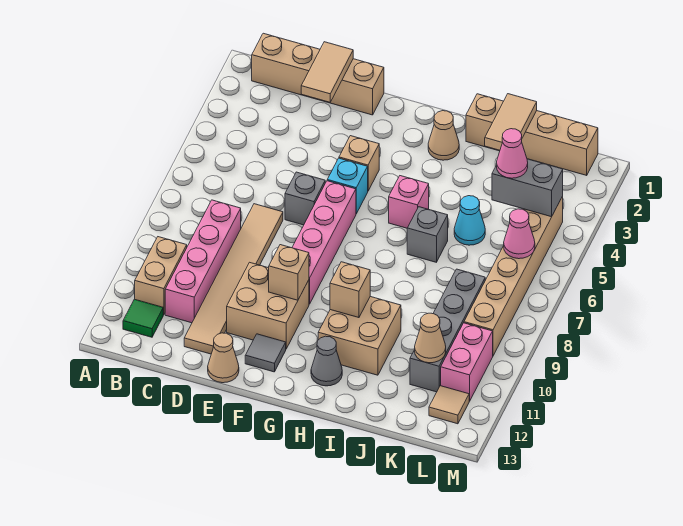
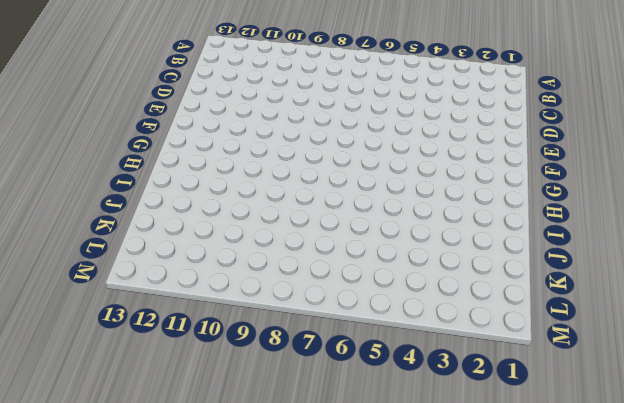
none -> tan 1x4 brick [252,33,384,115]
none -> tan 1x2 brick [135,237,187,315]
none -> green 1x1 tile [123,299,163,337]
none -> pink 1x4 brick [165,200,241,323]

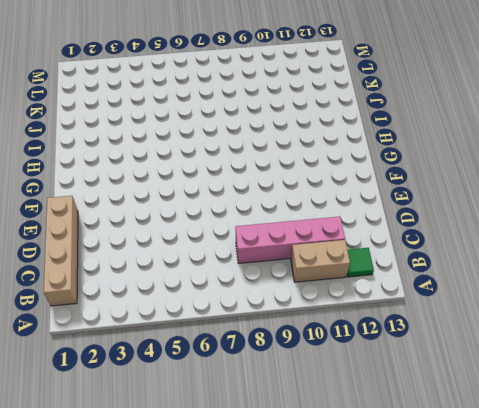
none -> tan 1x6 tile [184,204,283,354]
none -> grey 1x1 brick [285,172,325,225]
none -> tan 2x2 brick [227,262,309,349]
none -> tan 1x1 cone [208,333,239,383]

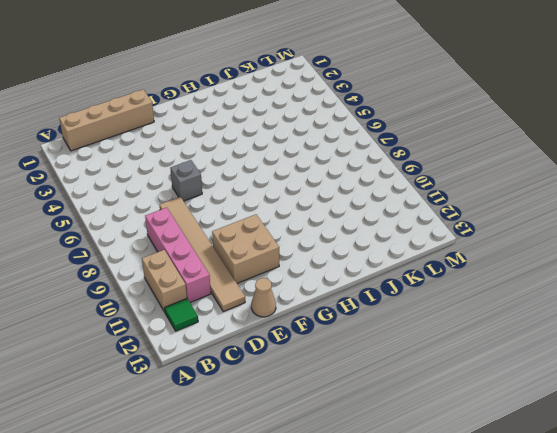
none -> tan 1x1 brick [339,136,379,191]
none -> cyan 1x1 brick [327,158,368,214]
none -> pink 1x4 brick [292,181,356,304]
none -> grey 1x1 tile [245,334,286,372]

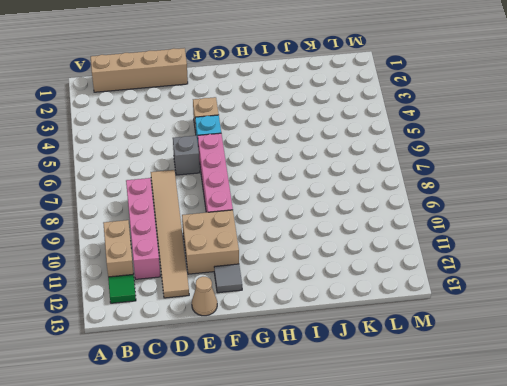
none -> tan 1x1 cone [428,111,459,160]
none -> pink 1x1 brick [389,176,429,228]
none -> tan 2x2 brick [318,297,401,375]
none -> grey 1x1 cone [311,336,342,386]

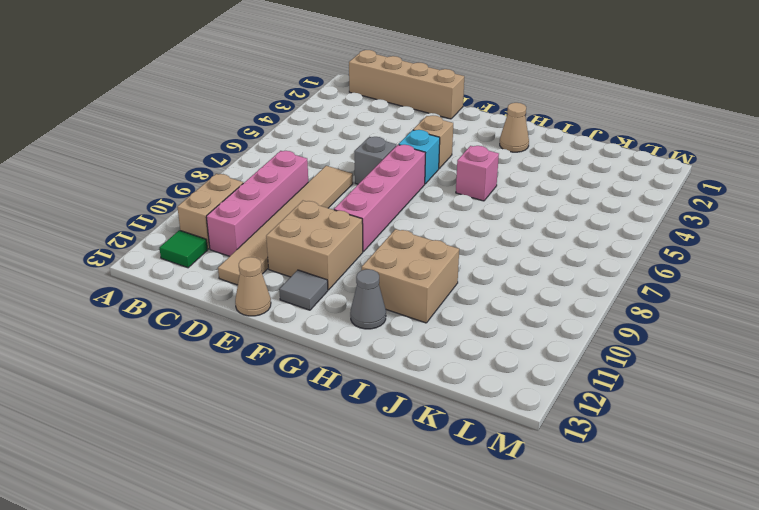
none -> tan 1x4 brick [466,94,598,175]
none -> grey 1x1 brick [407,207,448,262]
none -> cyan 1x1 cone [454,196,485,245]
none -> grey 1x4 brick [410,269,485,392]

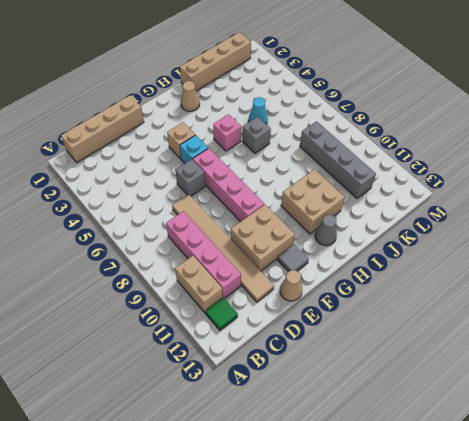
none -> tan 1x6 brick [464,197,563,356]
none -> pink 1x2 brick [441,323,493,401]
none -> tan 1x1 tile [429,386,469,424]
none -> tan 1x2 tile [301,42,353,102]

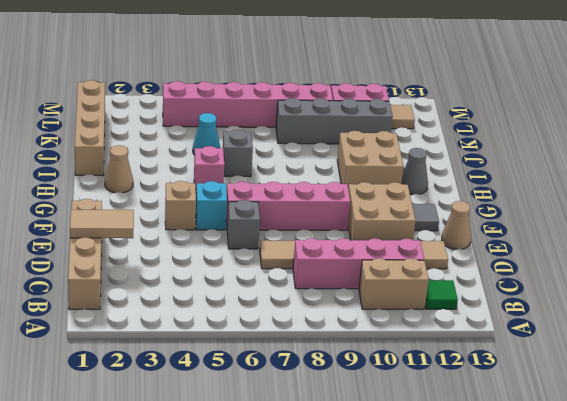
pink 1x6 brick [163,81,333,127] -> tan 1x6 brick [464,197,563,356]
none -> tan 1x1 brick [269,245,309,300]
none -> tan 1x1 brick [330,262,370,318]
none -> tan 1x2 tile [485,94,537,150]
none -> grey 1x2 brick [492,159,563,217]

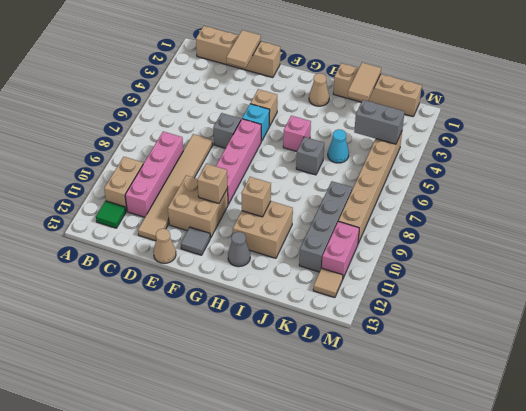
none -> tan 1x1 cone [415,313,446,363]
none -> pink 1x1 cone [504,209,535,259]
none -> pink 1x1 cone [497,129,528,178]

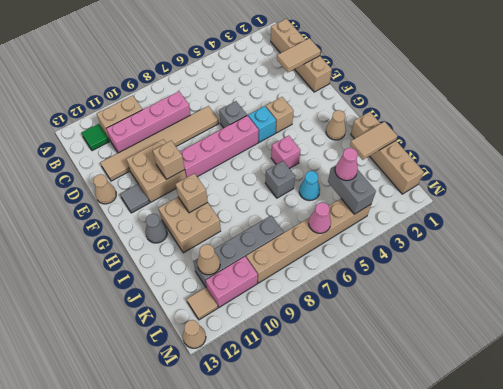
tan 1x1 cone [183,320,206,348] -> none

